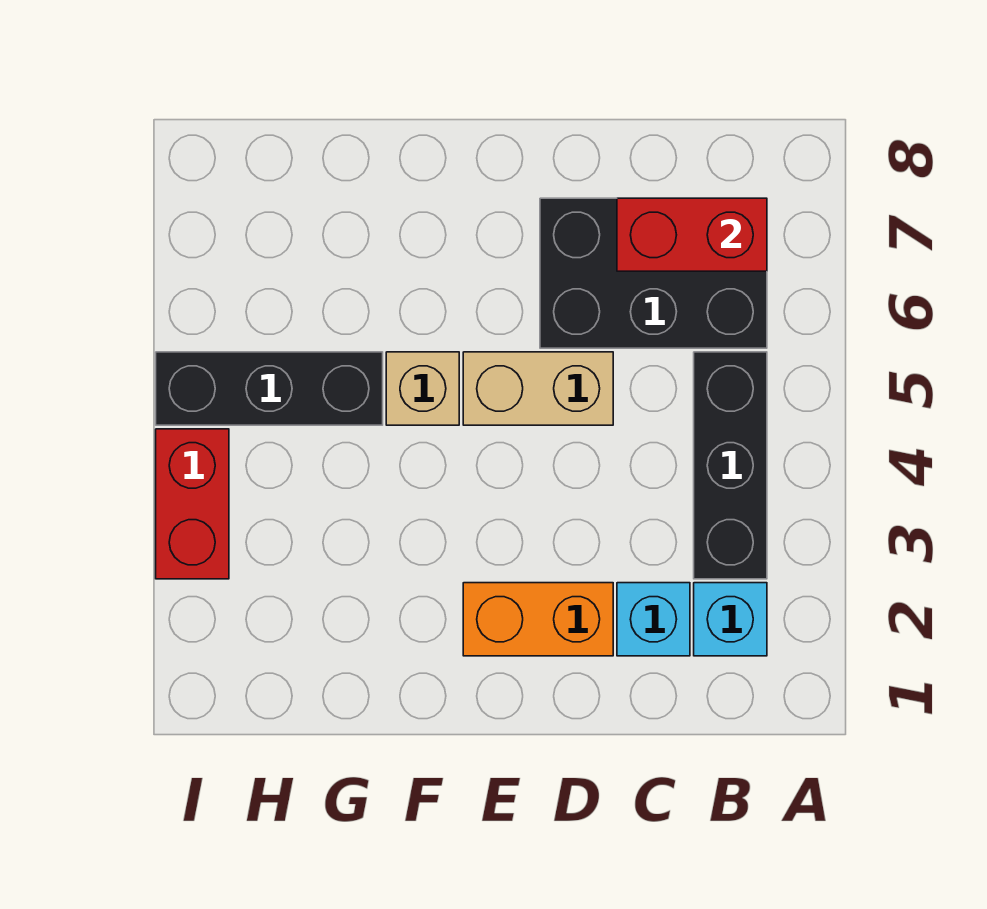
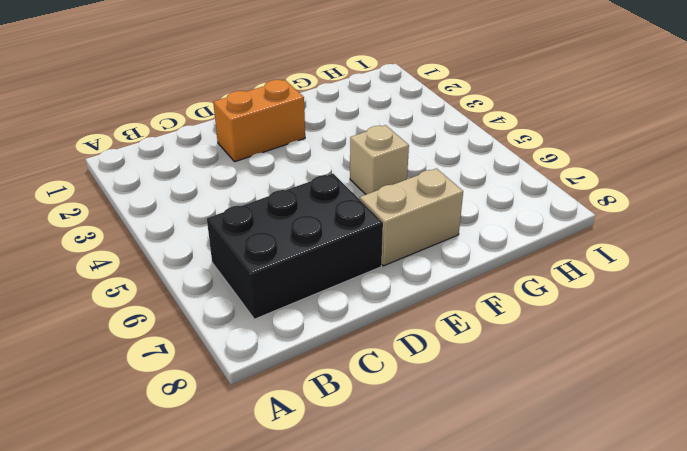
tan 1x2 brick [360,168,463,266] -> tan 1x2 brick moved to [463,352,613,425]
none -> cyan 1x1 brick [694,583,767,656]
none -> black 1x3 brick [694,352,767,579]

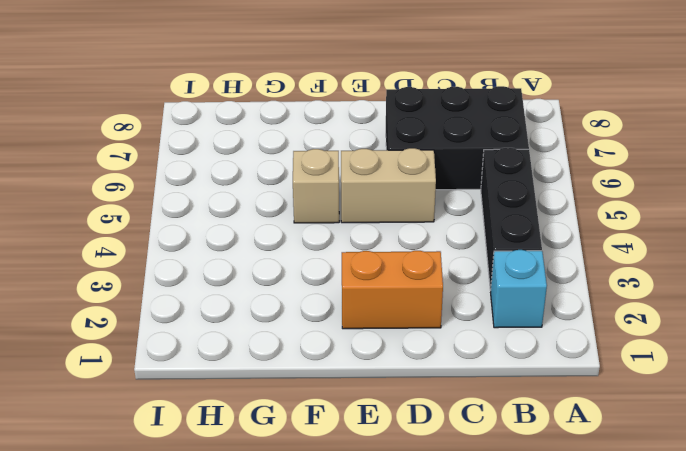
none -> cyan 1x1 brick [617,583,690,656]
none -> black 1x3 brick [156,352,383,425]

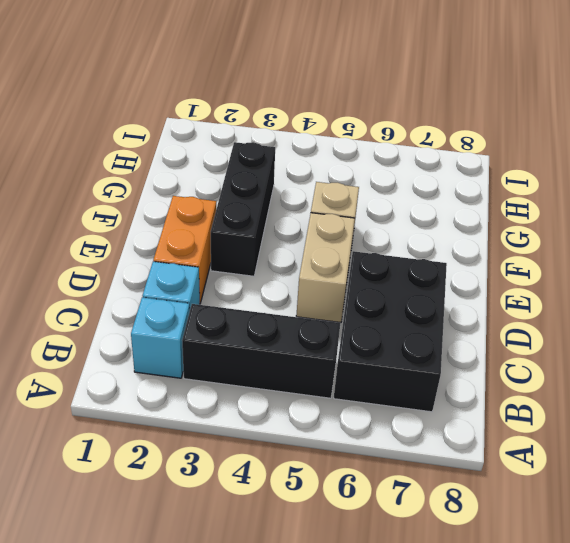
black 1x3 brick [211,142,275,276] -> black 1x3 brick moved to [156,352,383,425]
none -> red 1x2 brick [156,429,229,579]
none -> red 1x2 brick [617,198,767,271]

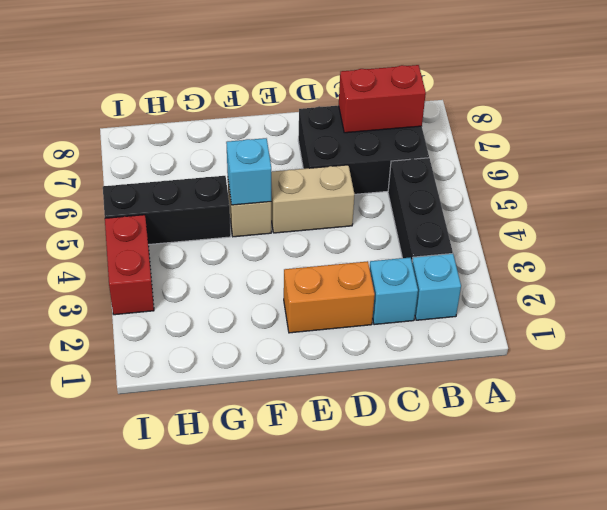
cyan 1x1 brick [226,138,271,205] -> none

